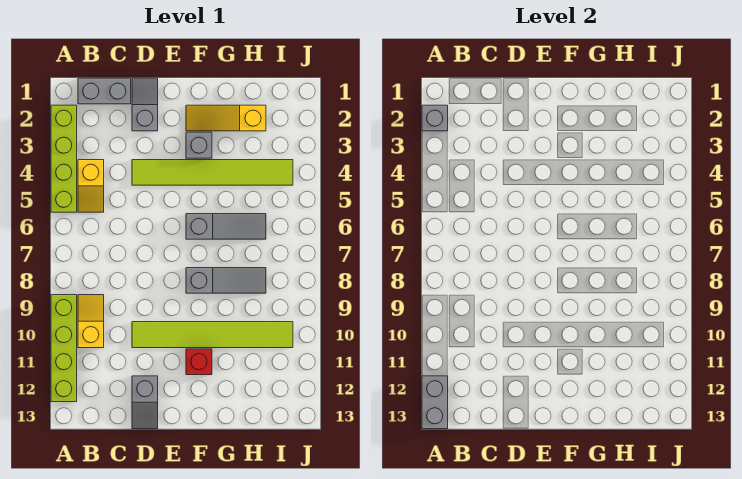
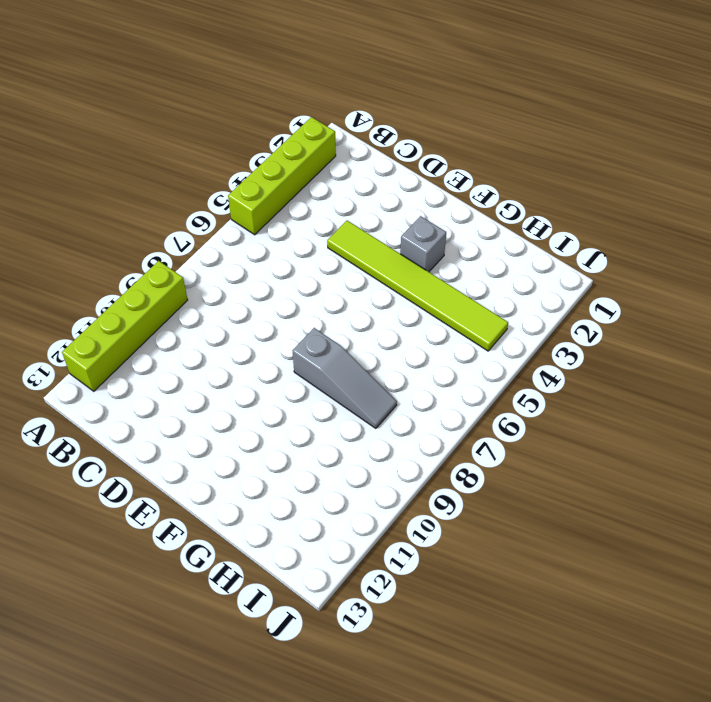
none -> grey 1x2 brick [78,78,131,104]
none -> yellow 1x2 slope [78,160,104,212]
none -> yellow 1x2 slope [78,295,104,348]

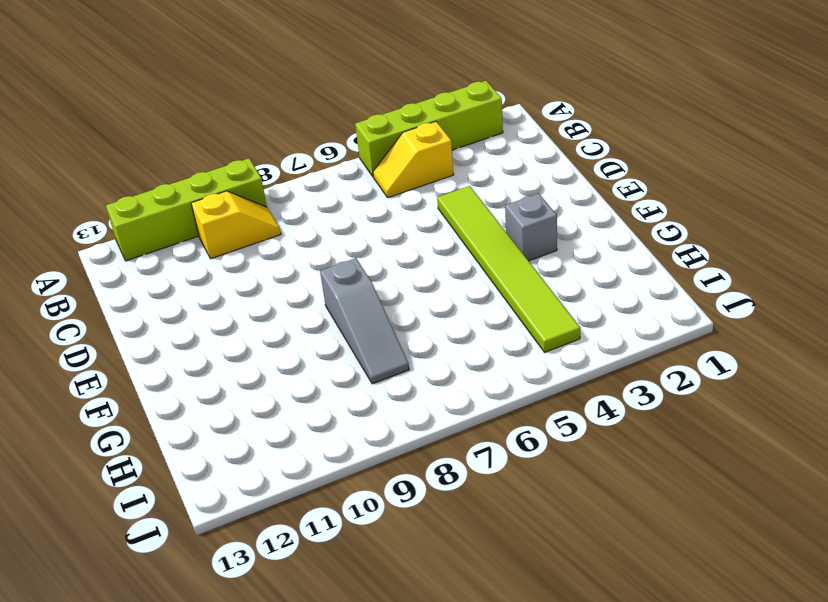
none -> grey 1x2 brick [78,78,131,104]
none -> grey 1x2 slope [132,78,158,131]
none -> lime 1x6 tile [132,322,293,348]

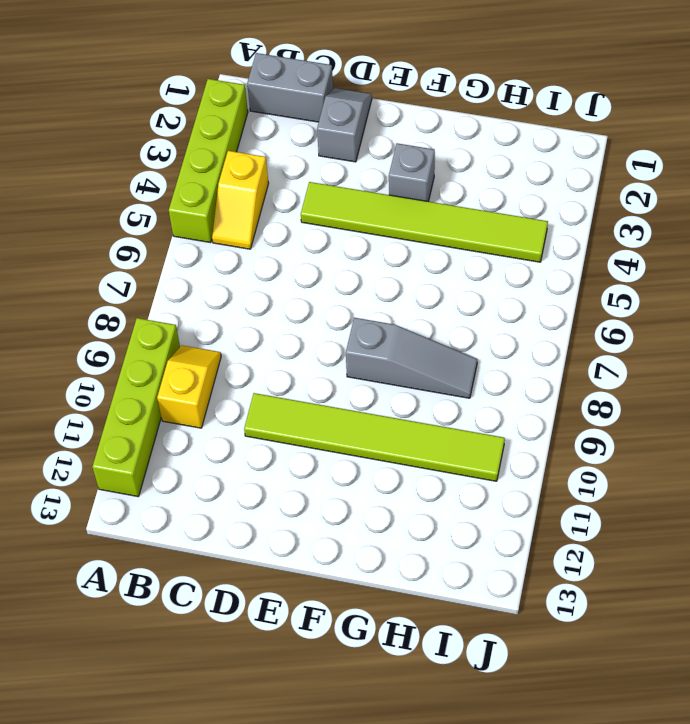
none -> grey 1x2 slope [132,376,158,429]
none -> yellow 1x3 slope [186,105,266,131]
none -> grey 1x3 slope [186,214,266,239]

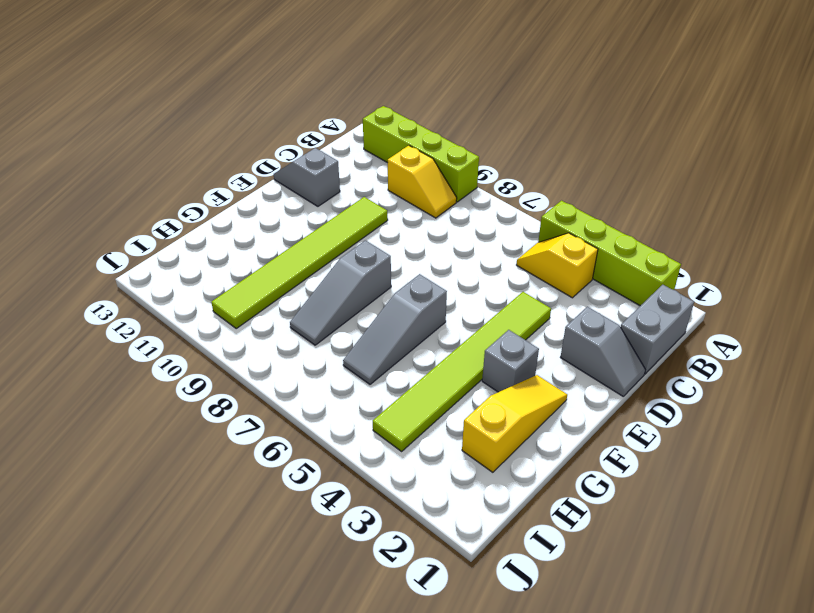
none -> red 1x1 brick [186,349,212,375]
none -> grey 1x1 brick [422,105,448,131]
none -> grey 1x2 brick [422,376,448,429]

